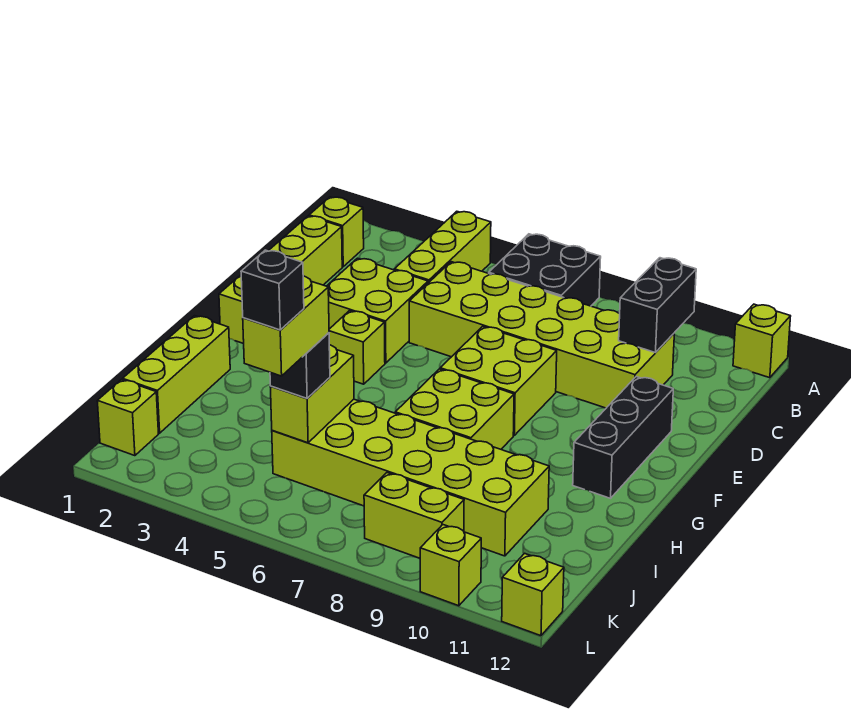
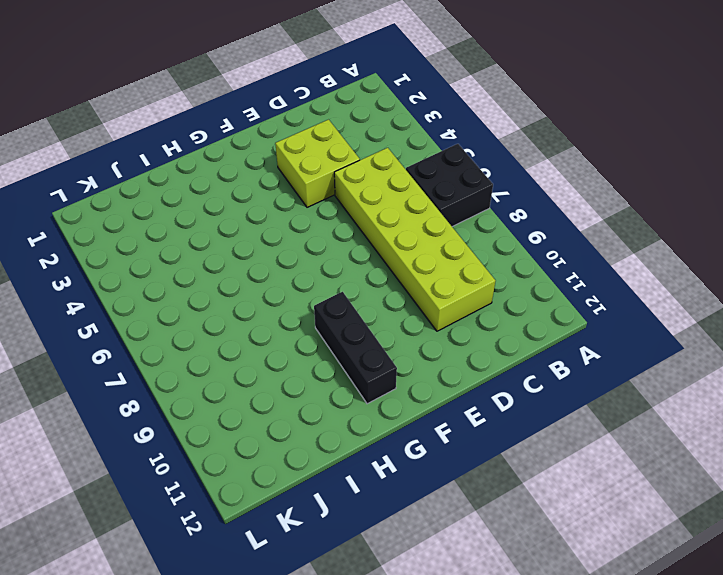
black 1x3 brick [314,292,397,404] -> black 1x3 brick turned to [573,377,673,498]
none -> lime 1x3 brick [394,211,491,283]
none -> lime 1x1 brick [733,304,791,378]
none -> lime 1x1 brick [309,197,364,267]

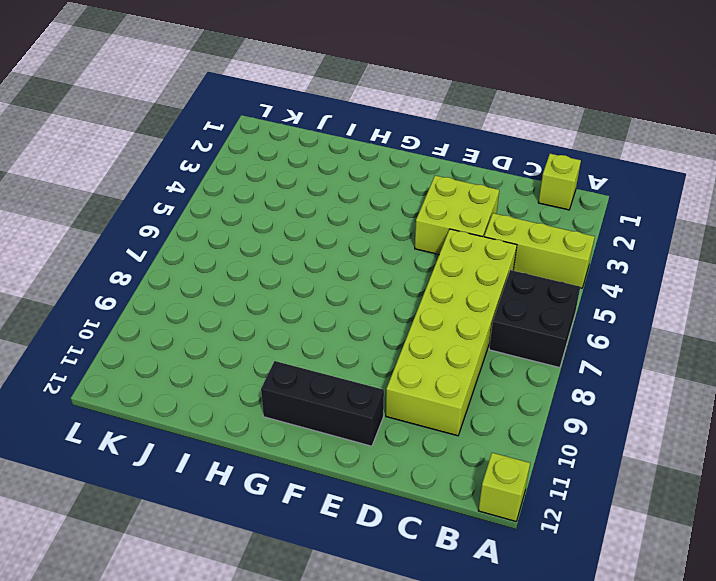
none -> lime 1x4 brick [219,216,342,344]
none -> lime 2x2 brick [440,326,557,435]
none -> lime 1x1 brick [329,311,385,384]

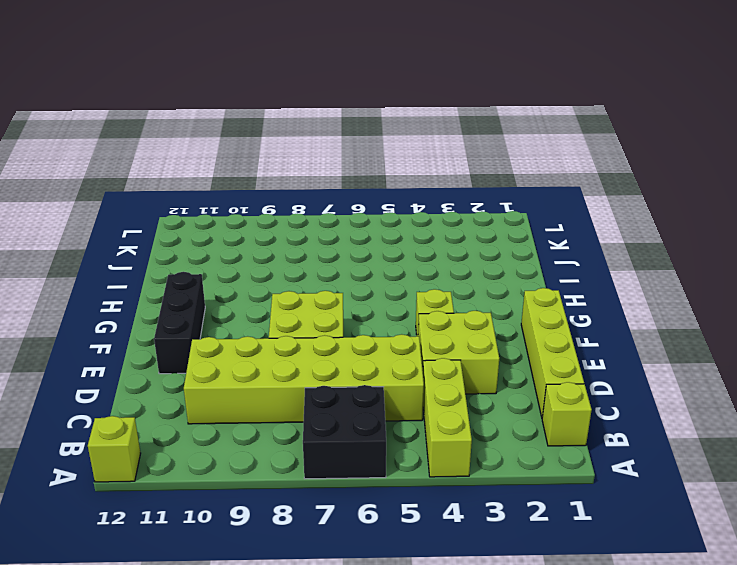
none -> lime 2x2 brick [395,369,514,449]
none -> lime 1x3 brick [123,316,230,433]
none -> lime 2x6 brick [272,399,549,556]

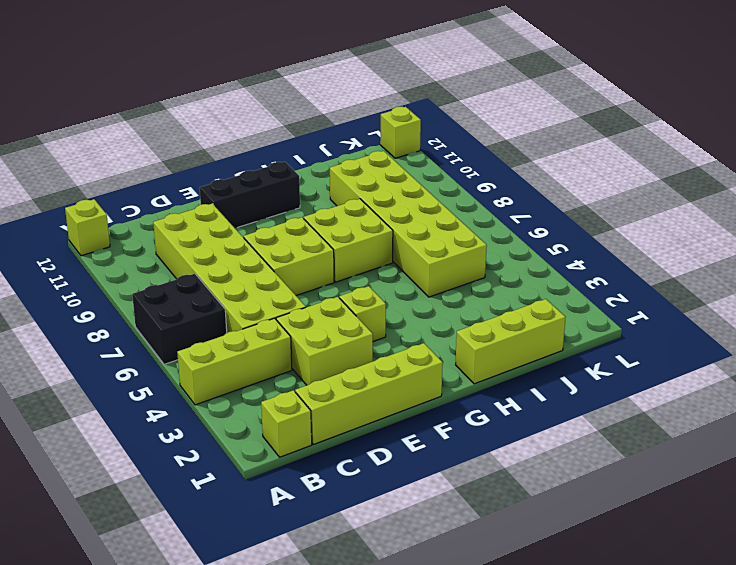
none -> lime 1x1 brick [97,380,158,456]
none -> lime 1x2 brick [364,473,464,558]
none -> lime 1x1 brick [420,525,481,606]

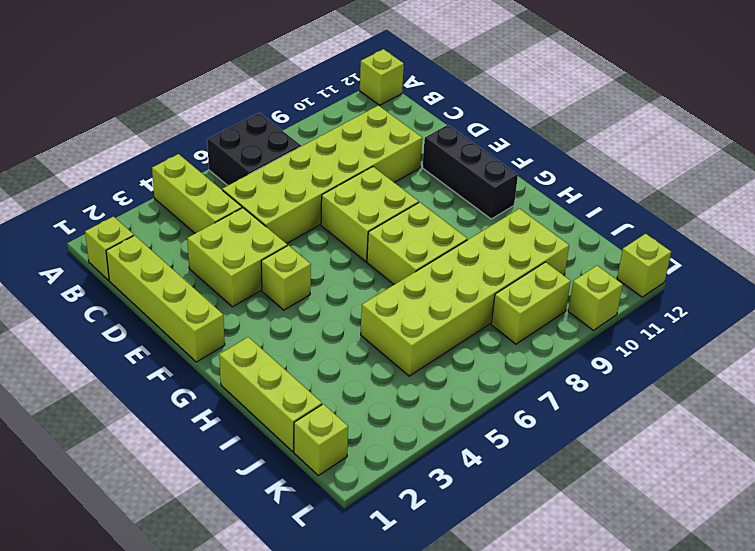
none -> black 1x2 brick [619,258,696,353]
none -> lime 1x2 brick [271,345,354,443]
none -> black 1x1 brick [270,333,330,398]

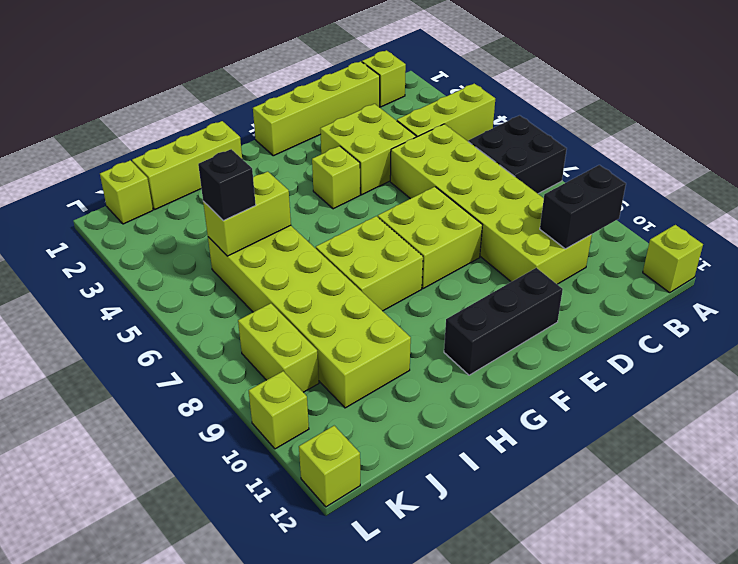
none -> lime 1x2 brick [243,276,329,376]
none -> black 1x1 brick [241,250,304,330]

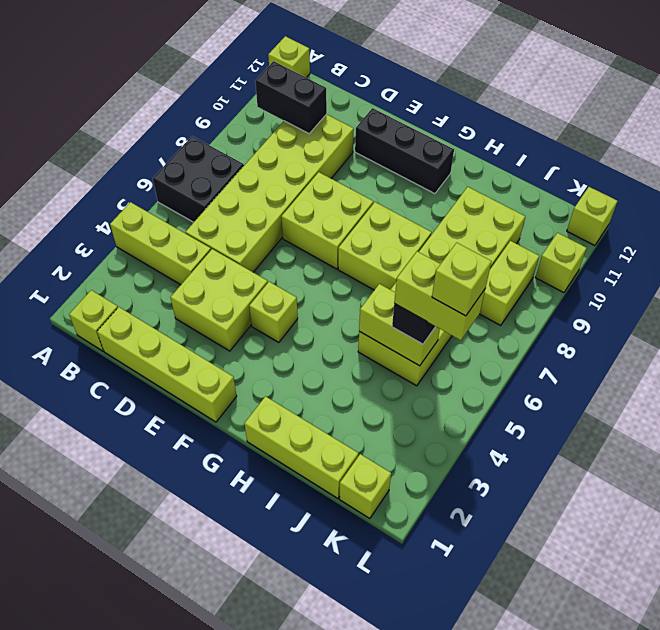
lime 1x1 brick [432,243,492,316] -> black 1x1 brick [241,250,304,330]

